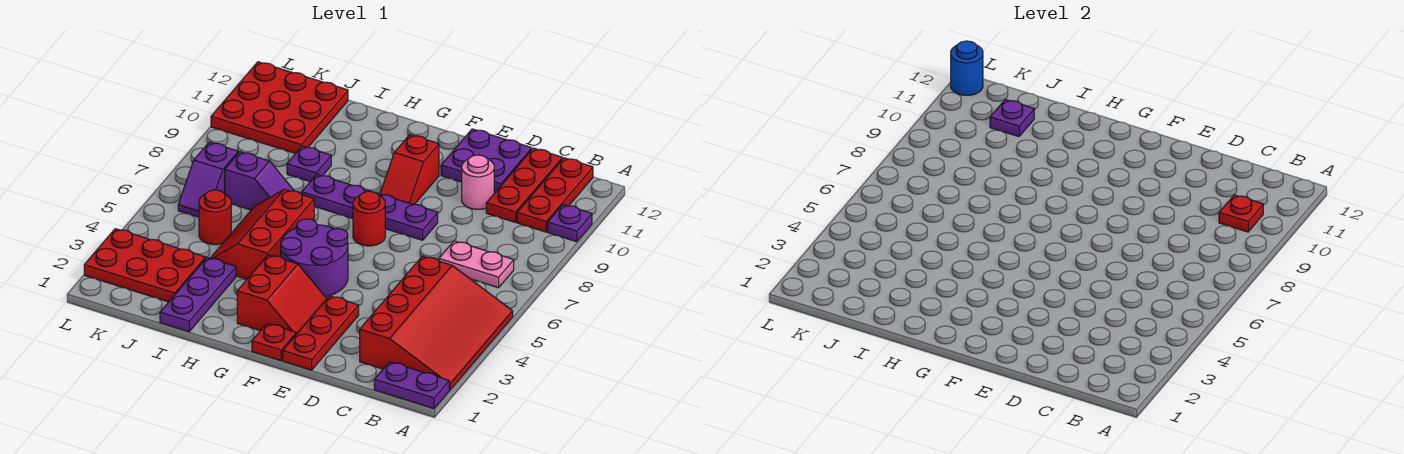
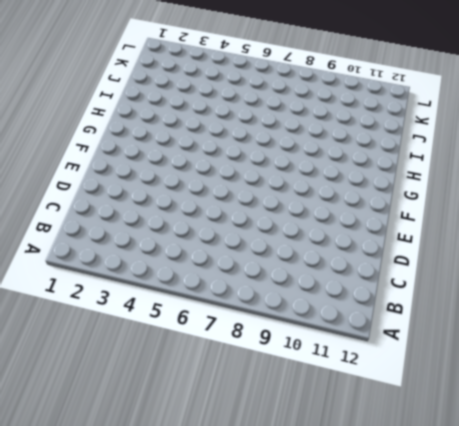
none -> purple 1x2 plate [374,362,449,409]
none -> red 3x4 slope [360,256,513,390]
none -> purple 1x1 plate [548,205,592,242]

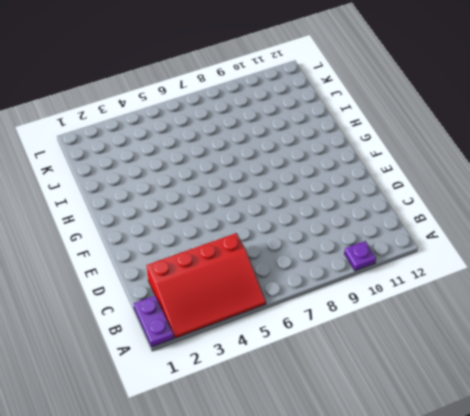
none -> pink 1x2 plate [439,241,514,288]
none -> red 1x3 plate [517,158,593,232]
none -> red 1x3 plate [486,148,562,222]

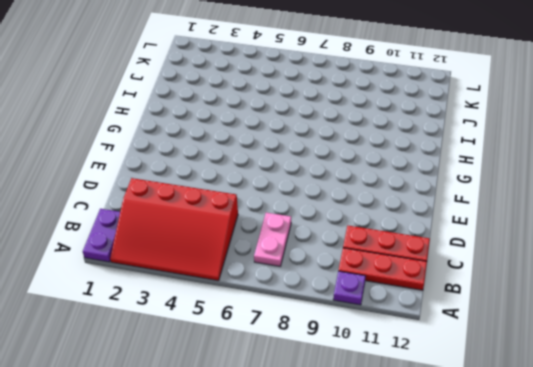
none -> pink 1x1 round brick [462,155,494,209]
none -> purple 2x2 plate [441,129,532,192]
none -> red 1x3 plate [283,296,359,370]

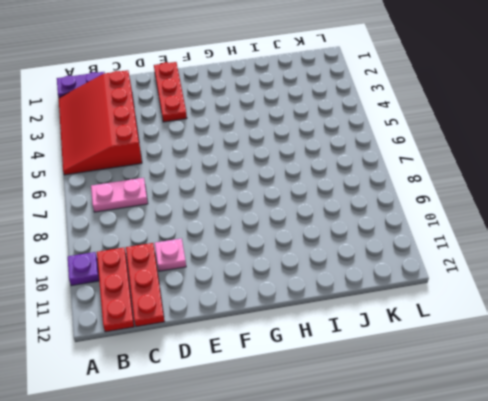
pink 1x1 plate [155,238,186,271] -> pink 1x1 round brick [462,155,494,209]
none -> purple 2x2 plate [441,129,532,192]
none -> purple 1x4 plate [302,174,438,240]
none -> red 1x1 plate [252,323,296,361]

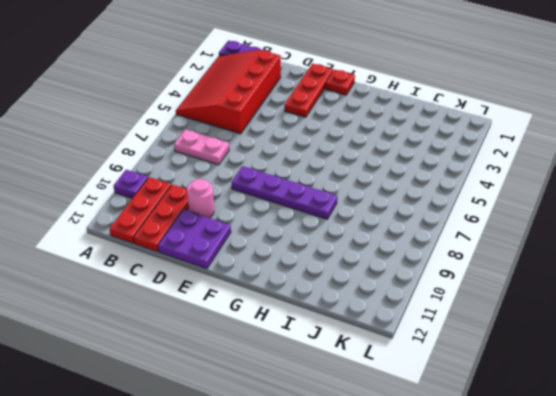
none -> red 2x2 slope [237,255,327,334]
none -> purple 2x2 round brick [281,219,348,297]
none -> red 1x1 round brick [353,191,385,246]

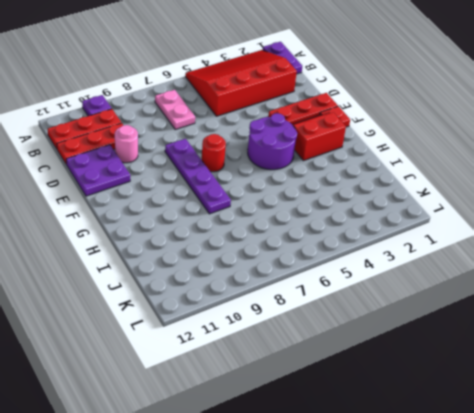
none -> red 1x2 slope [380,135,439,205]
none -> red 2x3 slope [211,189,314,279]
none -> purple 1x3 plate [160,258,236,332]

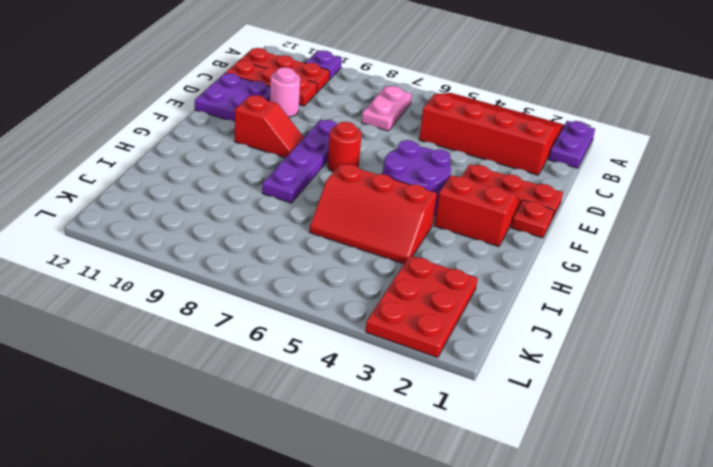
none -> purple 1x3 plate [160,258,236,332]
none -> purple 1x2 slope [225,152,294,210]
none -> purple 1x1 plate [287,146,331,182]

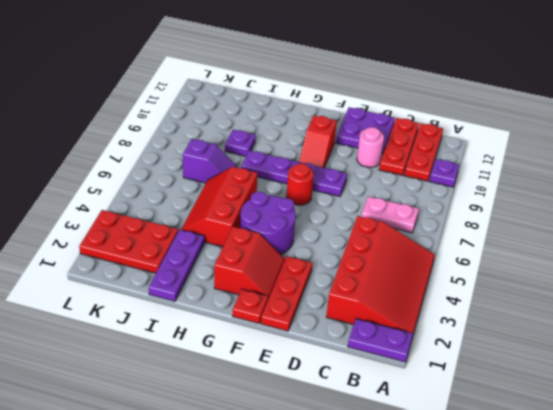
none -> red 1x1 round brick [199,190,231,245]
none -> red 3x3 plate [211,62,348,154]
none -> purple 1x2 slope [178,142,238,217]

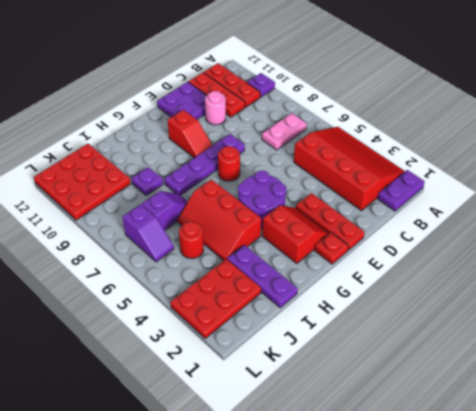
none -> red 1x1 plate [1219,195,1263,232]
none -> purple 1x1 plate [990,99,1034,137]
none -> blue 1x1 round brick [951,41,983,95]

